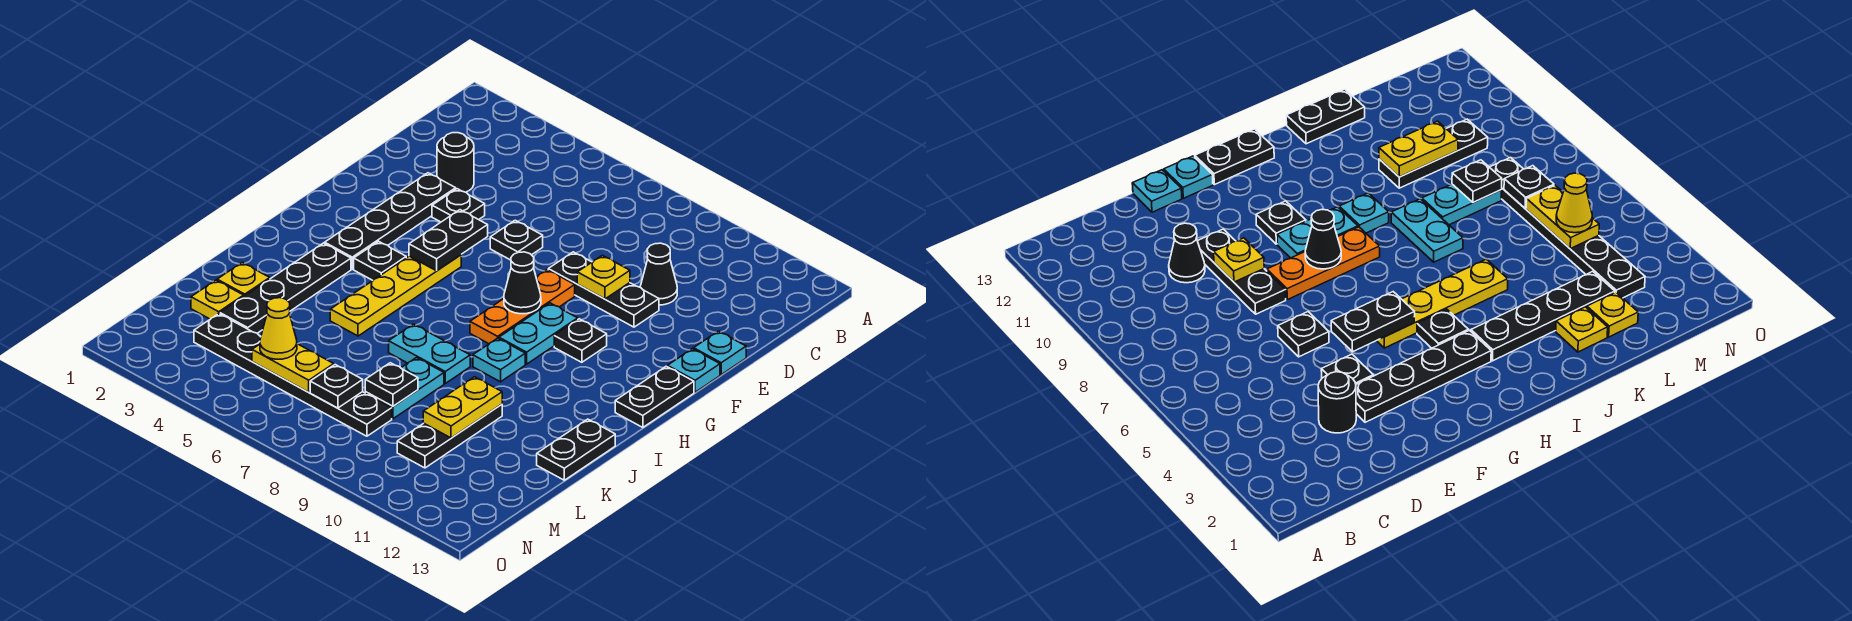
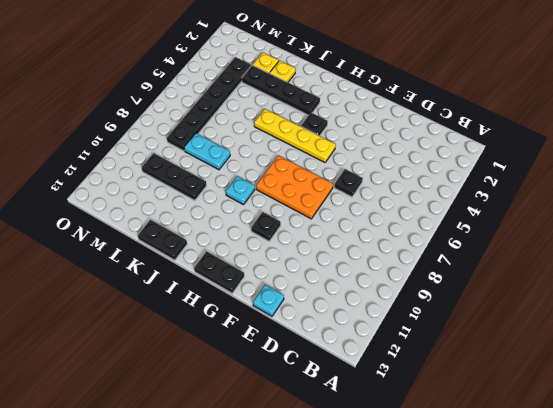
orange 2x3 plate [256,156,333,219] -> orange 1x3 plate [470,270,575,344]
none -> black 1x1 round brick [437,133,474,192]
none -> black 1x1 cone [640,243,677,305]
none -> black 1x4 plate [325,173,456,269]
none -> black 1x1 plate [432,189,485,222]

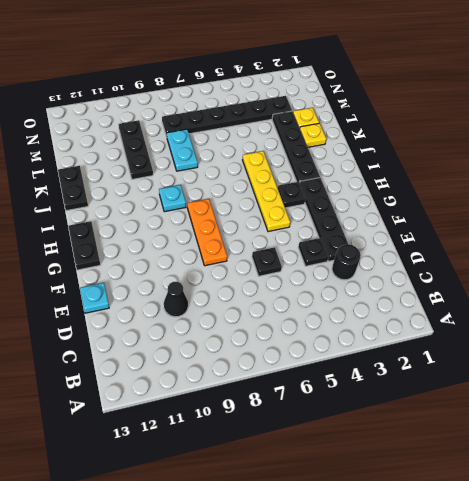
none -> black 1x3 plate [548,252,659,327]
none -> cyan 1x1 plate [667,349,720,392]
none -> cyan 1x2 plate [499,303,578,364]
none -> black 1x1 plate [554,319,607,362]

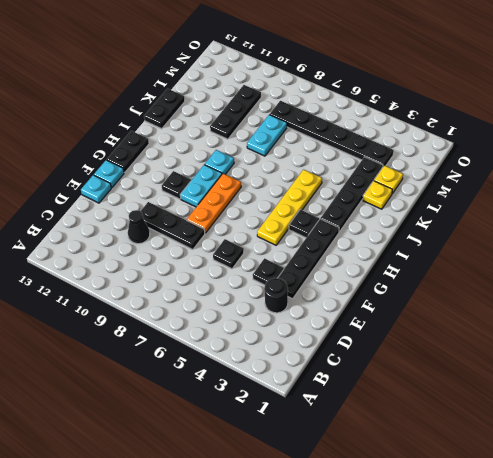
none -> cyan 1x2 plate [389,324,470,383]
none -> yellow 1x1 plate [577,255,630,299]
none -> black 1x2 plate [409,210,488,271]
none -> black 1x1 cone [504,252,541,314]

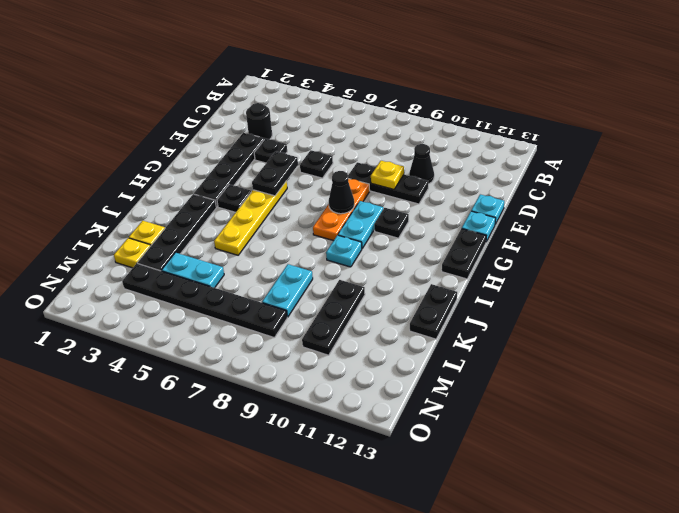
cyan 1x2 plate [162,253,224,288] -> cyan 1x2 plate moved to [389,324,470,383]
none -> yellow 1x2 plate [423,377,502,438]
none -> black 1x1 plate [365,363,418,406]
none -> yellow 1x2 plate [252,344,334,392]
none -> black 1x1 plate [310,365,363,408]

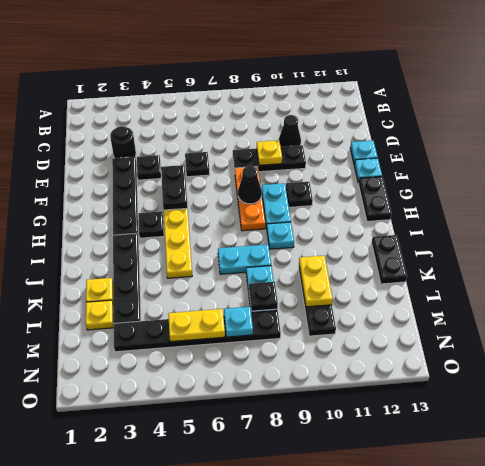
cyan 1x1 plate [224,307,253,337] -> black 1x1 plate [310,365,363,408]
none -> yellow 1x1 cone [260,298,297,359]

